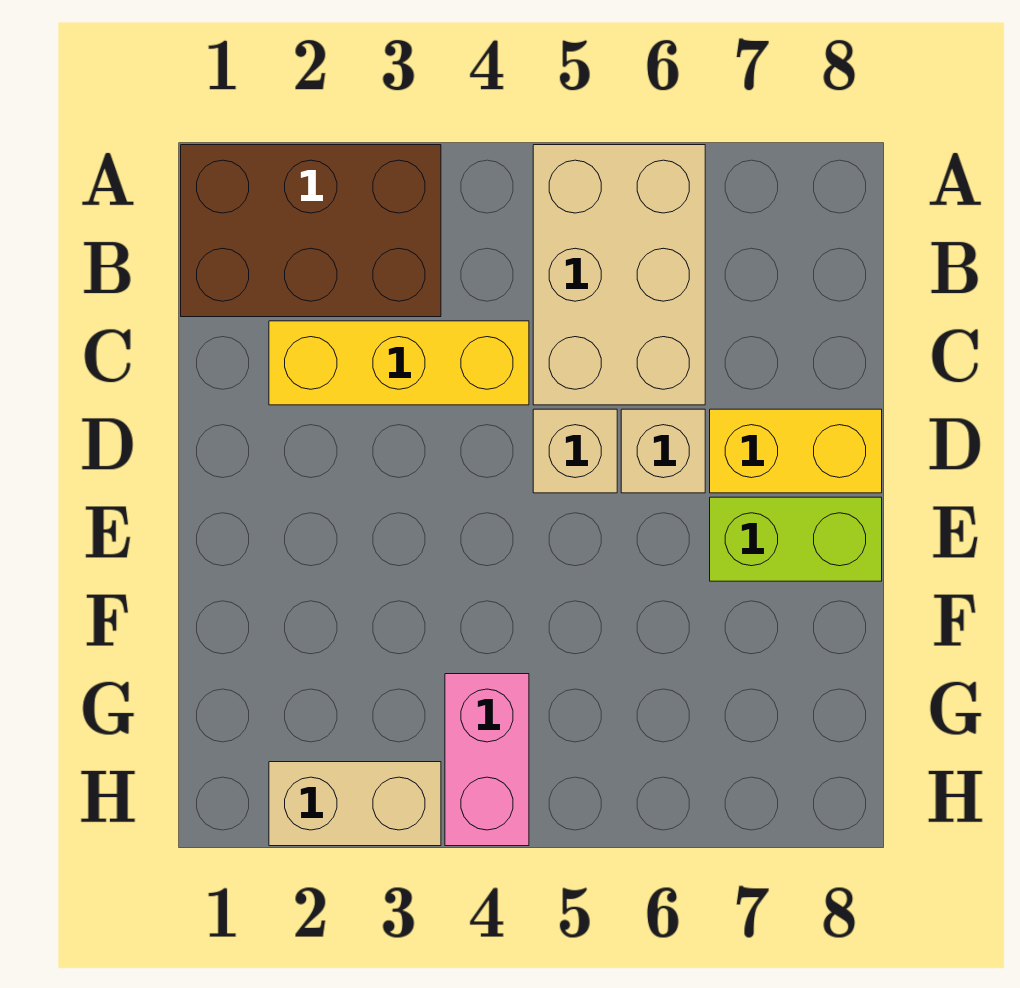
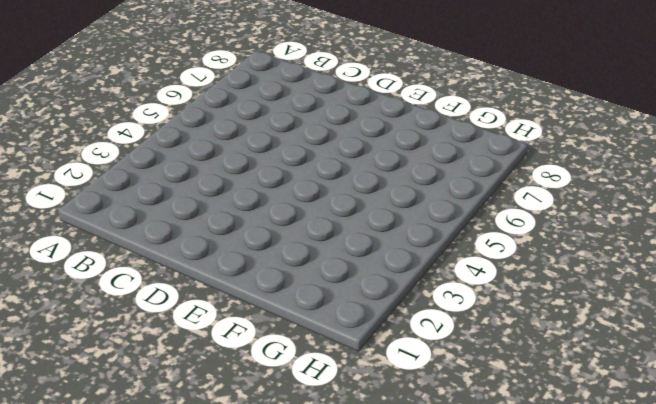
none -> brown 2x3 brick [181,145,441,317]
none -> tan 2x3 brick [533,145,705,405]

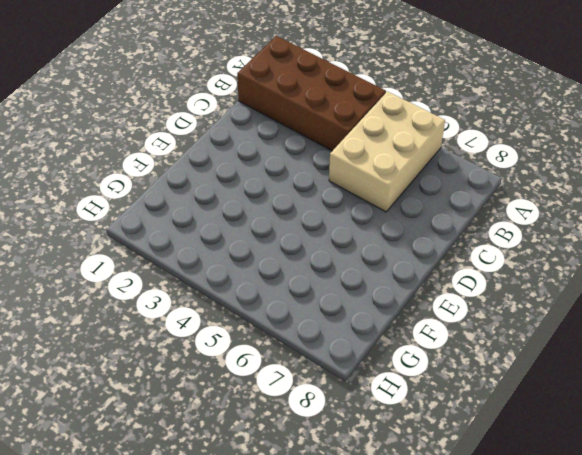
brown 2x4 brick [237,36,386,151] -> brown 2x3 brick [181,145,441,317]
none -> yellow 1x3 brick [269,321,529,405]
none -> tan 1x1 brick [533,409,617,493]

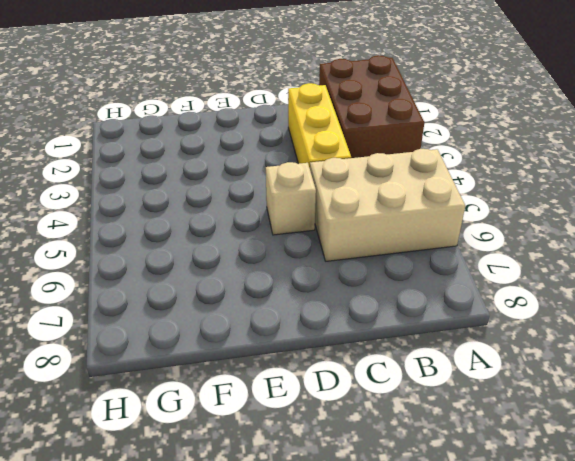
none -> tan 1x1 brick [621,409,705,493]
none -> yellow 1x2 brick [710,409,882,493]

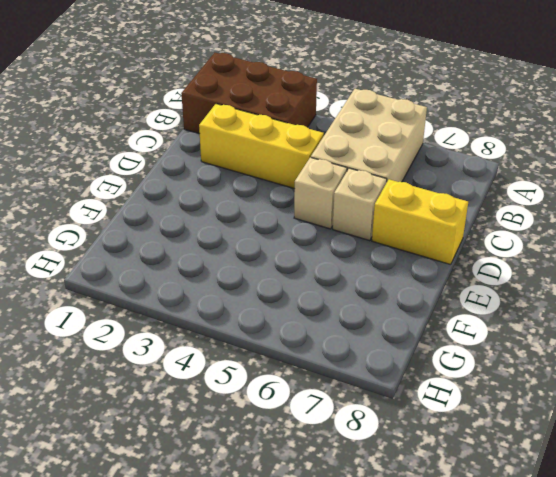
none -> lime 1x2 brick [710,497,882,581]
none -> pink 1x2 brick [445,674,529,846]

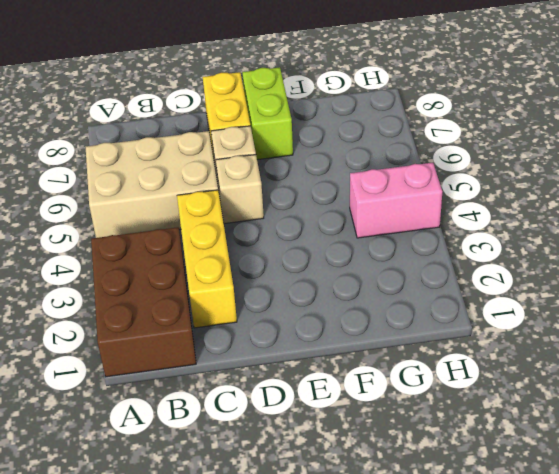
none -> tan 1x2 brick [269,762,441,846]

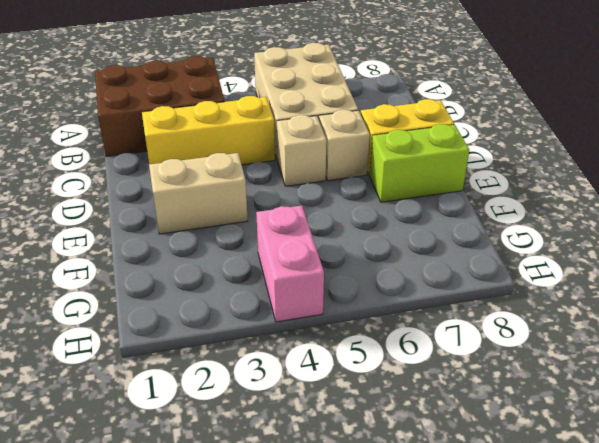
tan 1x2 brick [149,153,248,234] -> tan 1x2 brick moved to [269,762,441,846]

